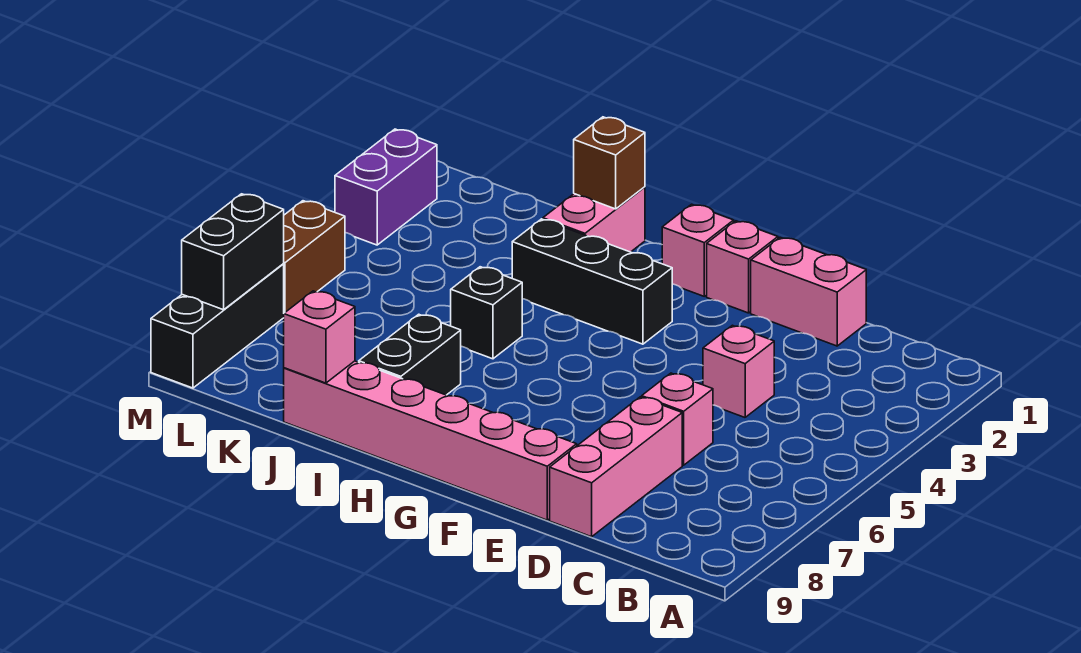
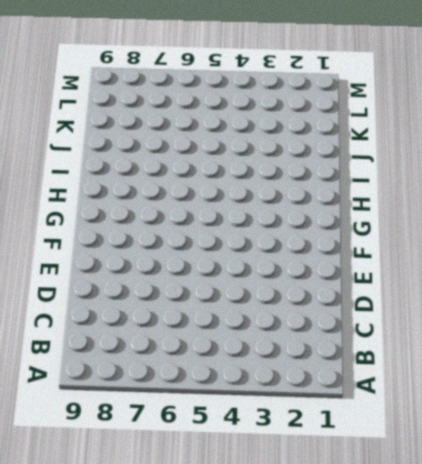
none -> pink 1x2 brick [751,238,866,346]
none -> pink 1x1 brick [703,325,774,417]
none -> pink 1x1 brick [642,373,713,465]

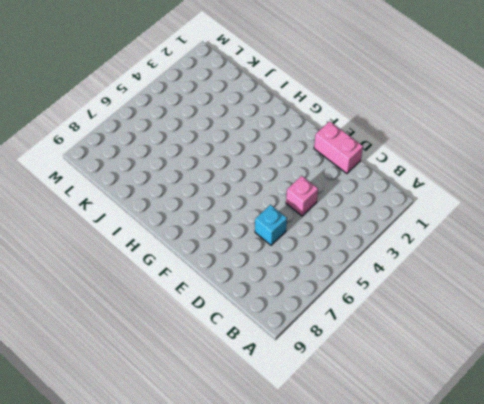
cyan 1x1 brick [255,205,287,245] -> pink 1x1 brick [642,373,713,465]
none -> pink 1x3 brick [550,397,682,537]
none -> pink 1x6 brick [284,361,577,520]
none -> pink 1x1 brick [707,221,778,313]

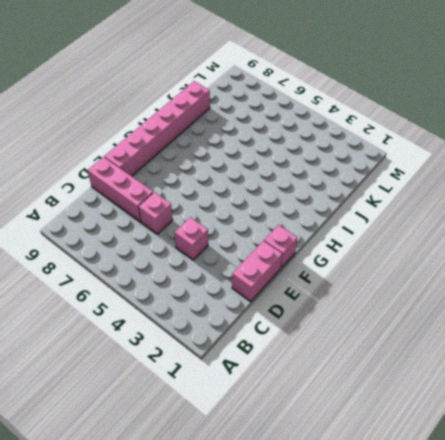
none -> pink 1x1 brick [662,204,734,296]
none -> black 1x3 brick [512,219,672,344]
none -> pink 1x2 brick [543,187,645,252]

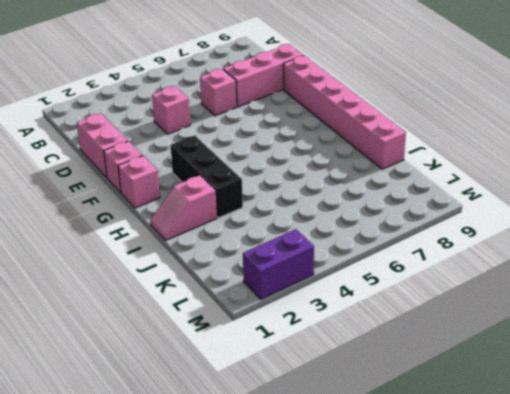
pink 1x2 slope [150,175,217,241] -> pink 1x2 brick [543,187,645,252]
none -> black 1x1 brick [451,267,522,359]
none -> black 1x2 brick [359,314,461,395]
none -> brown 1x2 brick [283,201,345,313]

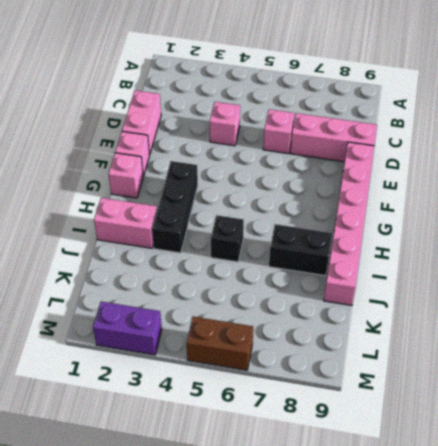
none -> black 1x3 brick [151,264,284,388]
none -> brown 1x1 brick [574,117,645,209]
none -> pink 1x1 brick [284,291,355,383]

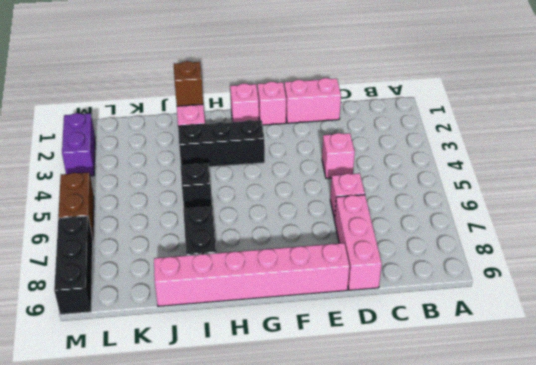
none -> pink 1x1 brick [284,291,355,383]
none -> black 1x2 brick [182,194,284,310]

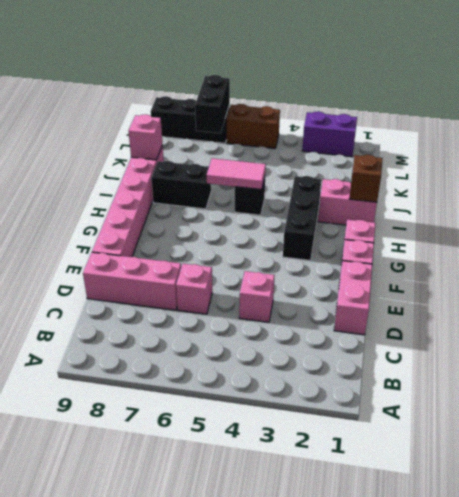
pink 1x2 tile [207,158,266,189] -> none
black 1x2 brick [195,75,230,133] -> black 1x2 brick turned to [182,194,284,310]

